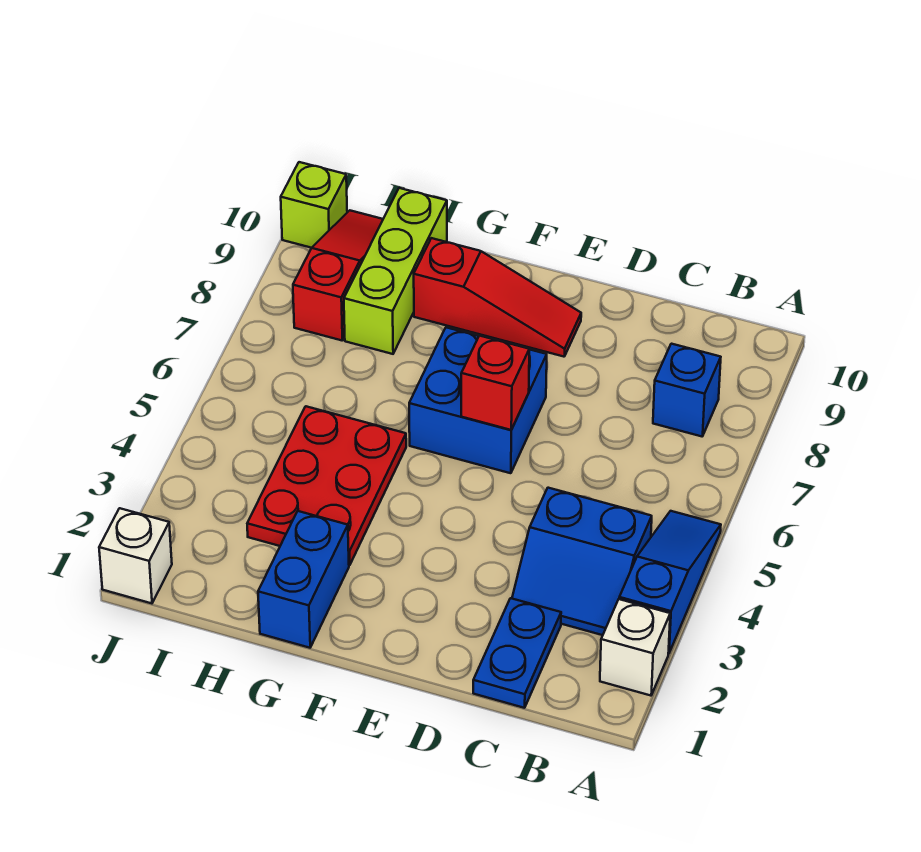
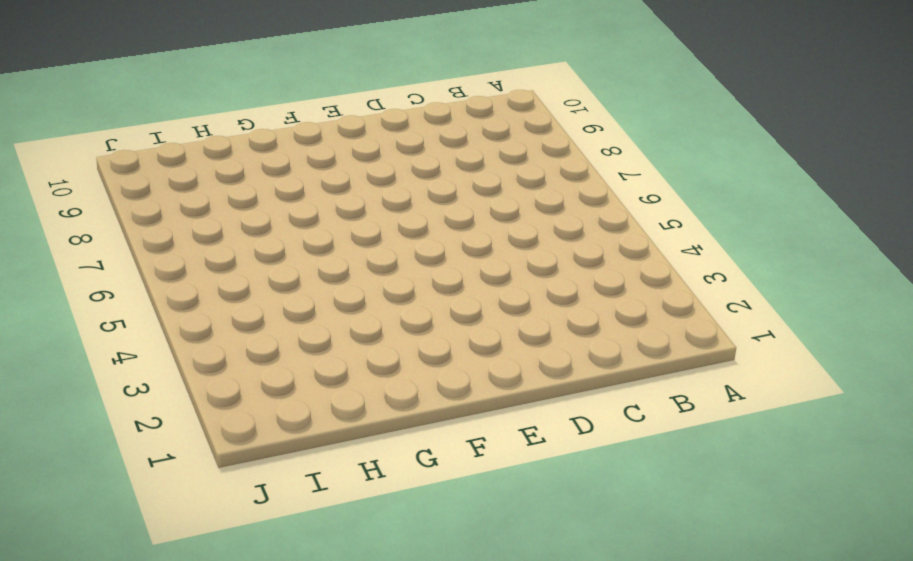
none -> white 1x1 brick [600,599,670,696]
none -> blue 1x3 slope [619,511,721,653]
none -> blue 2x2 slope [512,488,652,635]

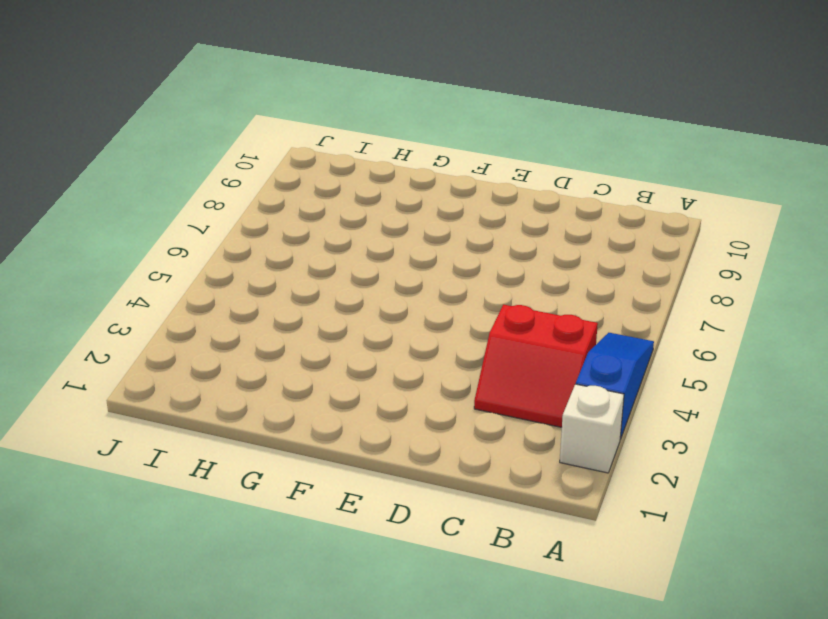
red 2x2 slope [474,305,598,427] -> blue 2x2 slope [512,488,652,635]
none -> blue 1x1 brick [653,344,721,436]
none -> blue 1x2 plate [473,598,561,708]
none -> blue 2x2 brick [409,327,547,473]

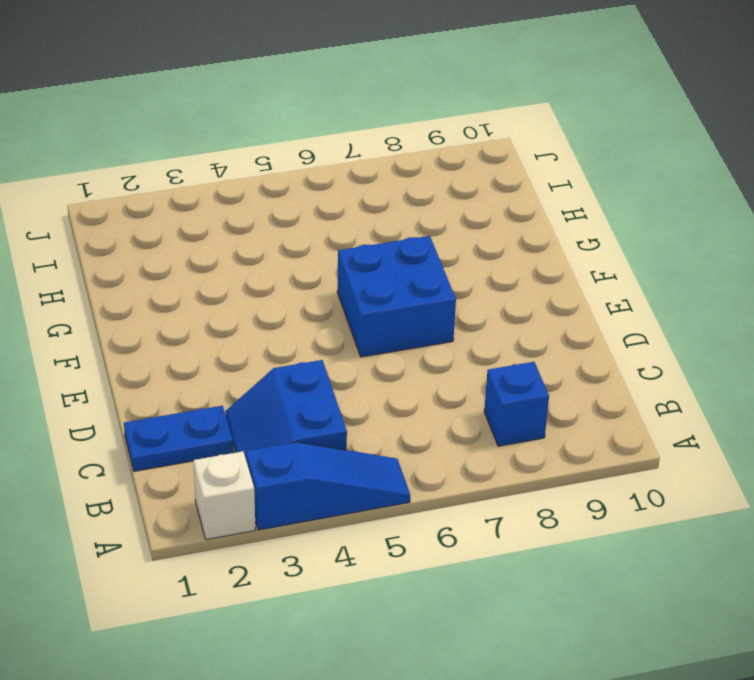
none -> red 1x3 slope [414,238,581,357]
none -> blue 1x2 brick [258,511,349,648]
none -> red 2x3 plate [247,406,406,565]

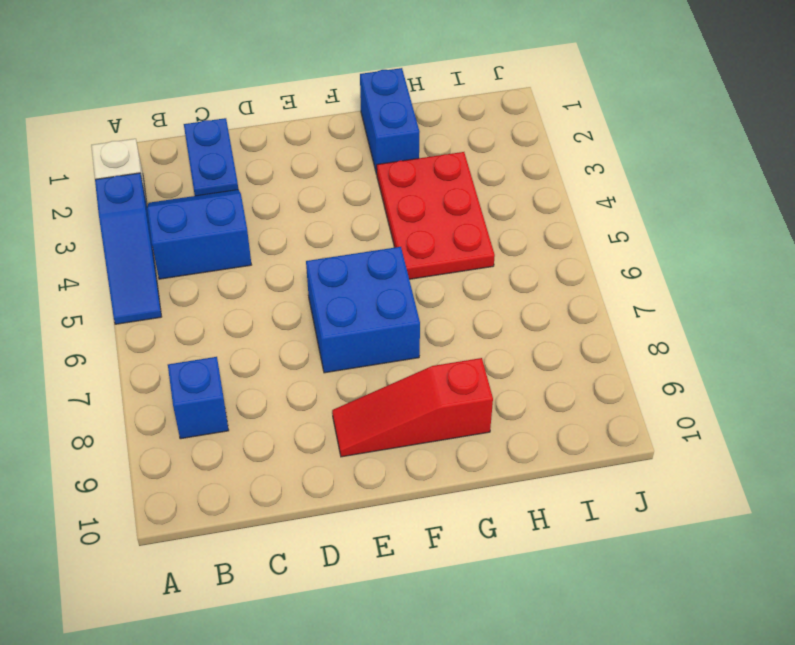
none -> lime 1x3 brick [344,188,447,354]
none -> red 1x3 slope [293,210,383,340]
none -> white 1x1 brick [99,508,172,603]

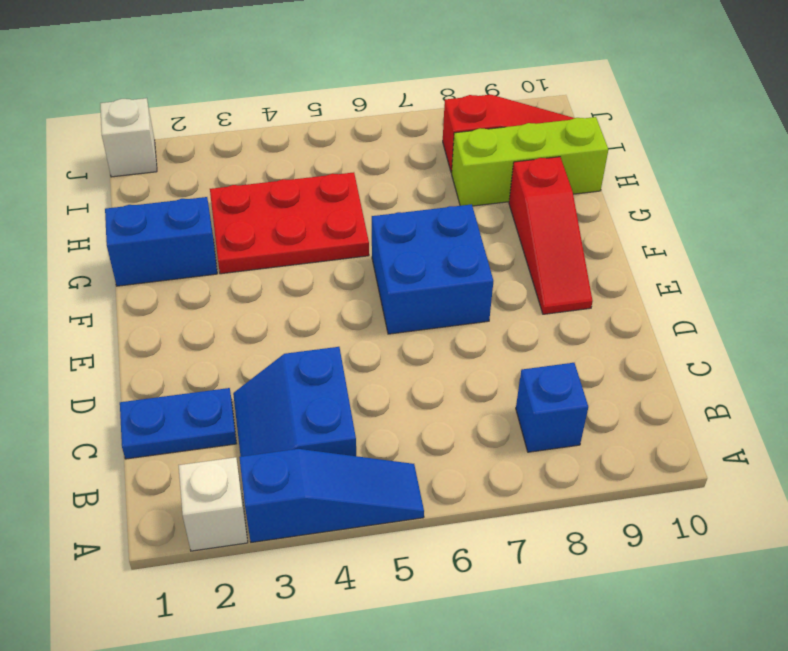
none -> lime 1x1 brick [281,162,347,248]
none -> red 1x1 brick [461,336,529,430]

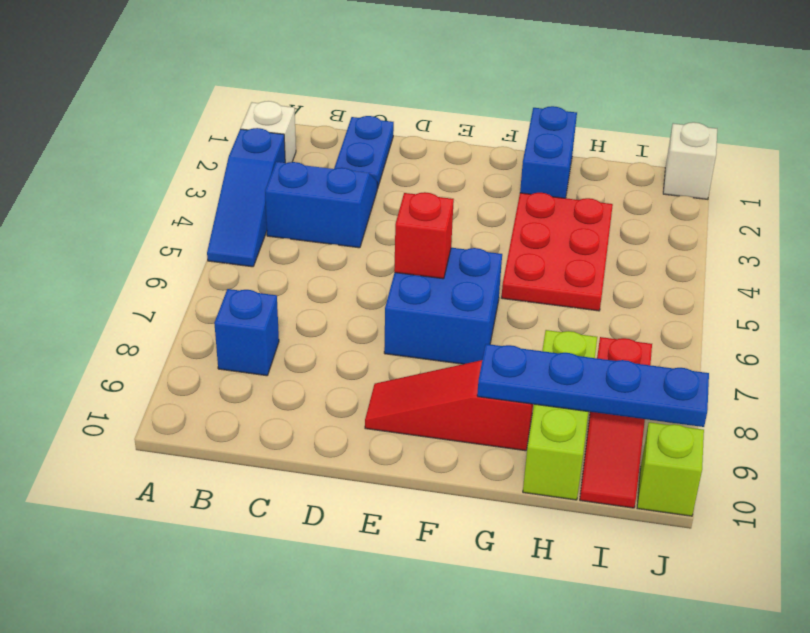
blue 1x4 plate [477,344,709,427] -> none

